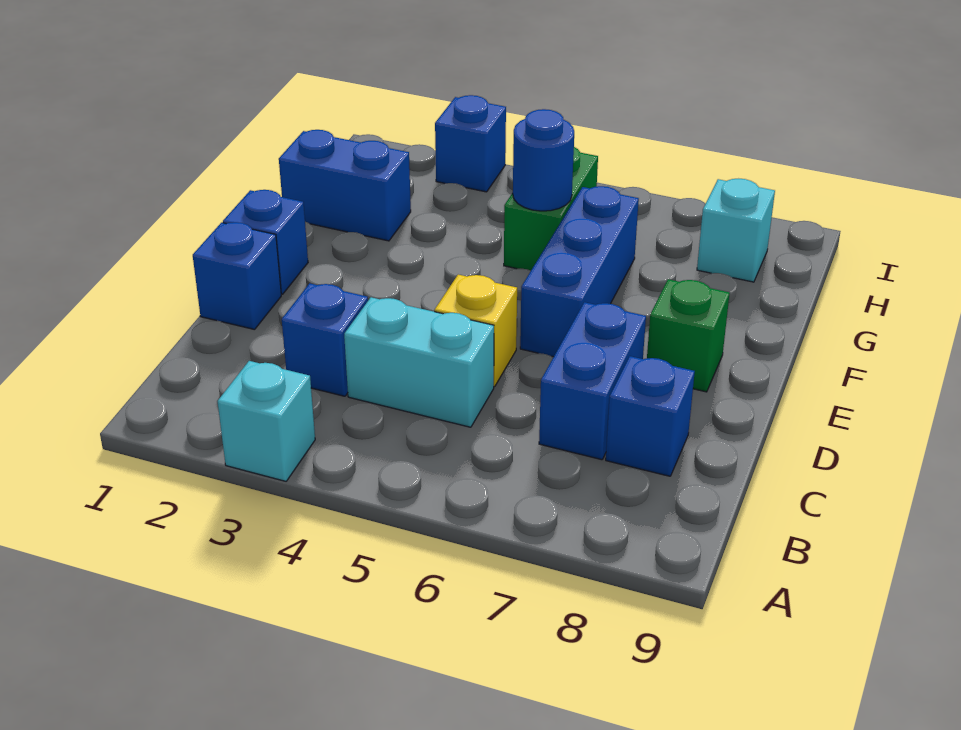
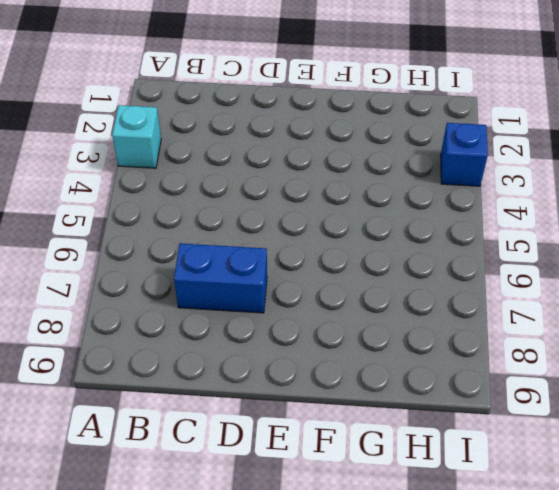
none -> blue 1x1 brick [282,283,368,396]
none -> cyan 1x2 brick [344,297,494,427]
none -> blue 1x1 brick [606,356,695,476]

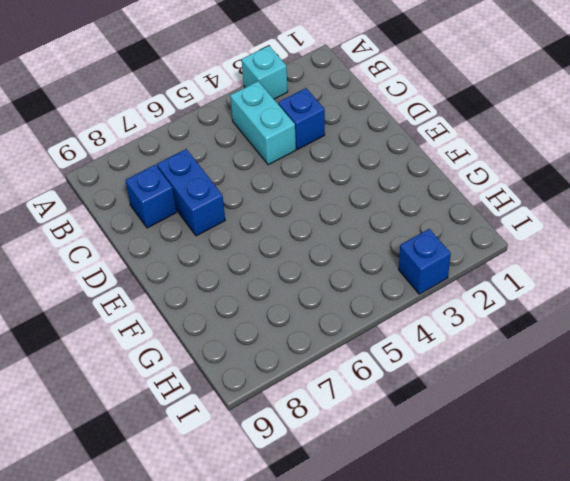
cyan 1x2 brick [230,81,296,165] -> cyan 1x2 brick turned to [344,297,494,427]
none -> blue 1x1 brick [193,222,281,330]
none -> yellow 1x1 brick [434,275,517,387]
none -> blue 1x1 brick [223,190,308,294]

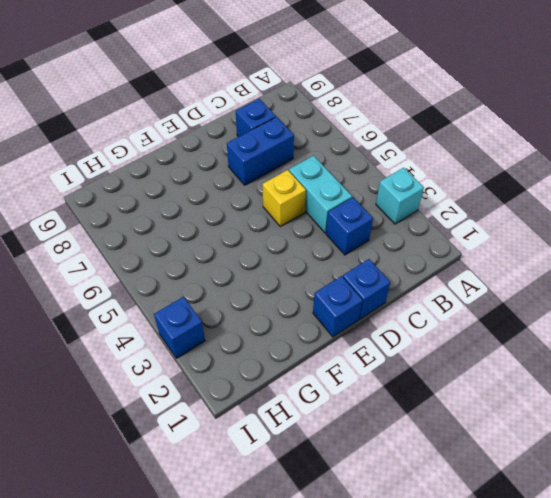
none -> blue 1x3 brick [520,186,639,357]
none -> green 1x1 brick [647,279,730,392]
none -> blue 1x2 brick [279,130,411,241]

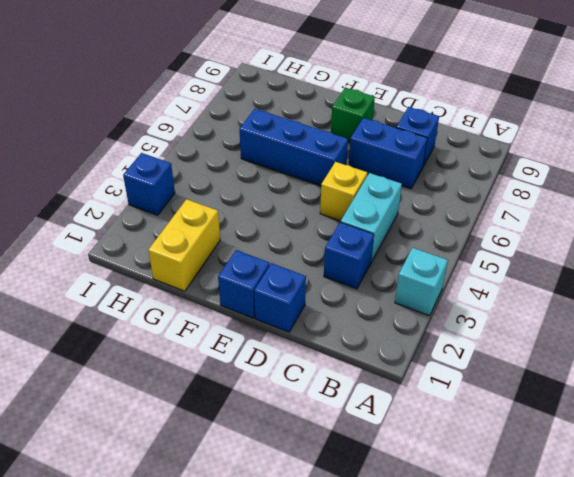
yellow 1x2 brick [148,199,220,291] -> blue 1x2 brick [279,130,411,241]
none -> green 1x2 brick [504,147,598,270]
none -> cyan 1x1 brick [697,179,775,282]
none -> blue 1x1 round brick [513,109,574,211]

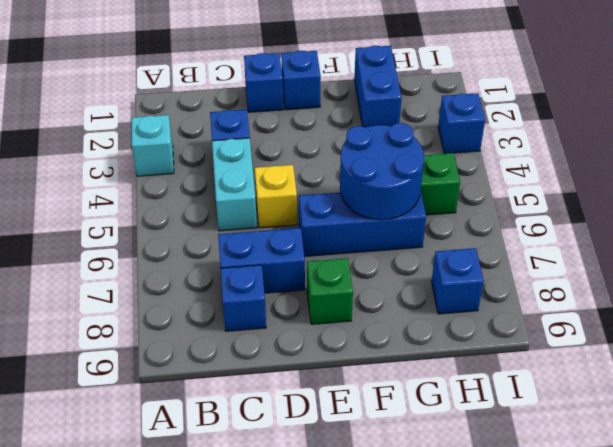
blue 2x2 round brick [340,123,424,220] -> blue 1x1 round brick [513,109,574,211]
blue 1x1 brick [432,248,484,314] -> cyan 1x1 brick [697,179,775,282]

